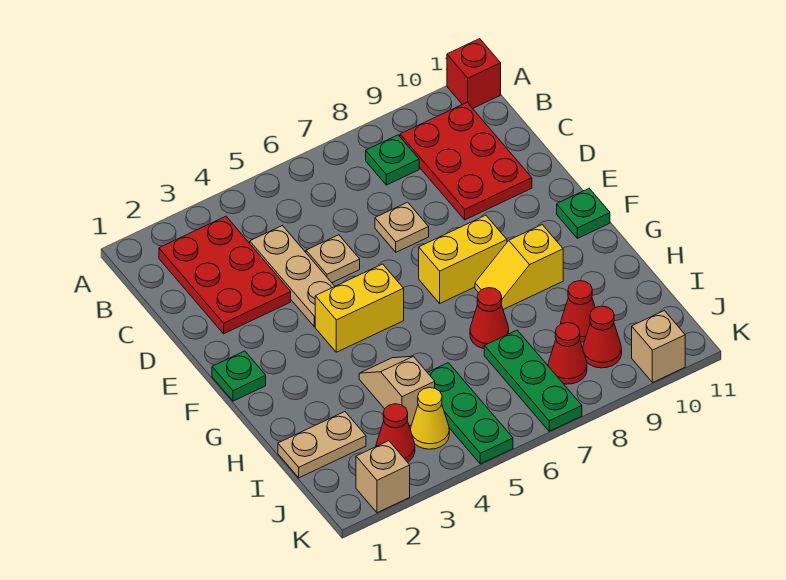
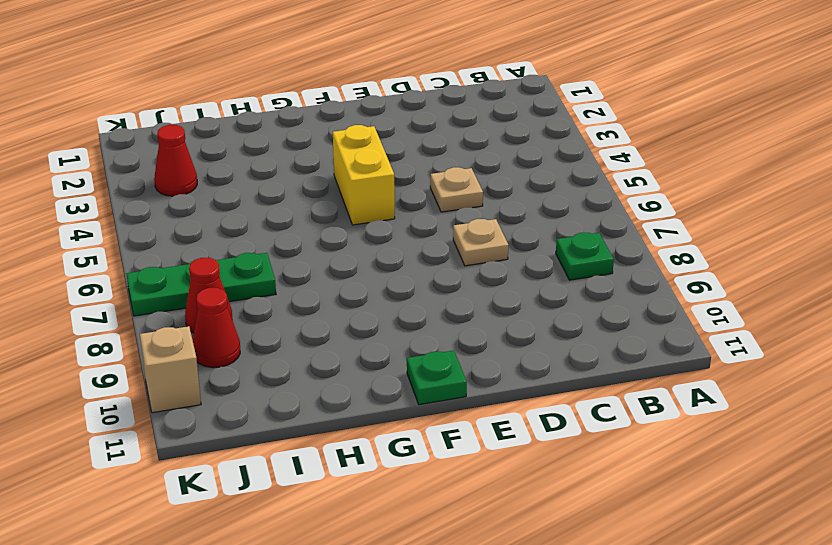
none -> red 1x1 brick [447,39,501,108]
none -> red 2x3 plate [159,216,291,334]
none -> red 2x3 plate [400,103,532,220]

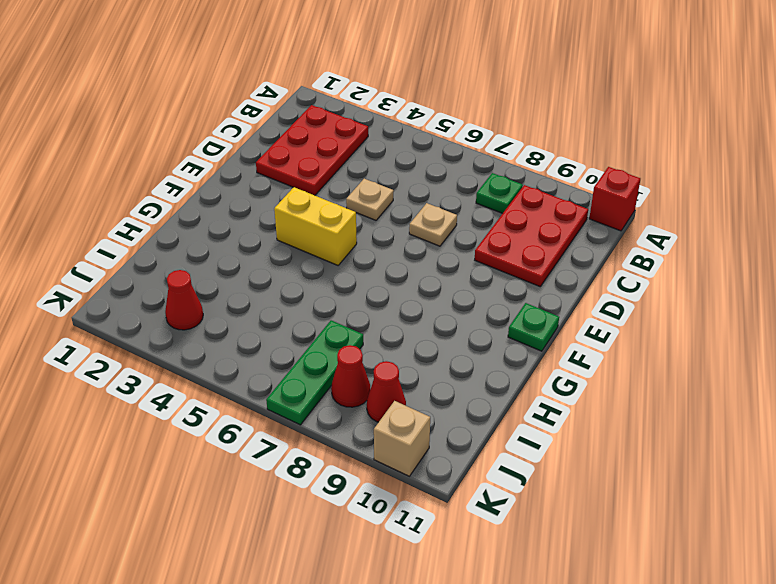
none -> tan 1x3 plate [250,226,335,327]
none -> green 1x1 plate [212,351,266,401]
none -> yellow 1x2 brick [419,215,507,303]

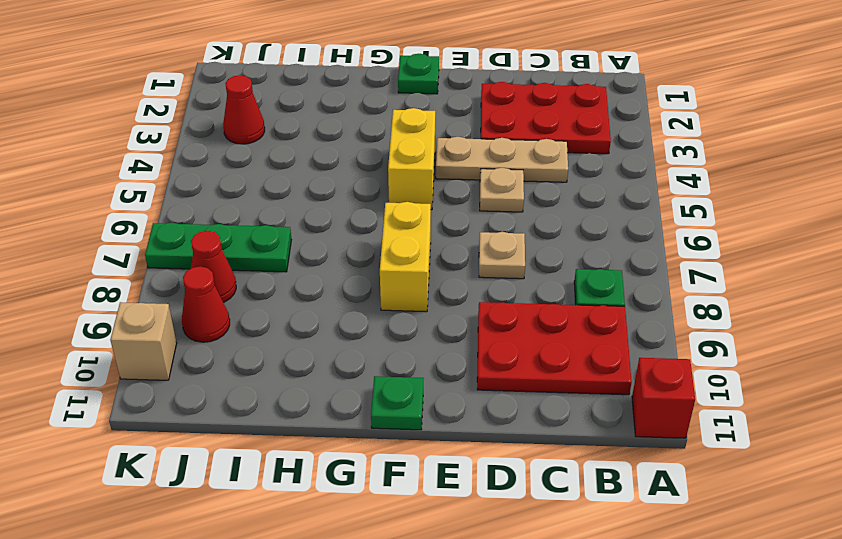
none -> yellow 1x2 slope [475,225,563,309]
none -> tan 1x2 slope [359,356,435,426]
none -> red 1x1 cone [470,288,509,349]

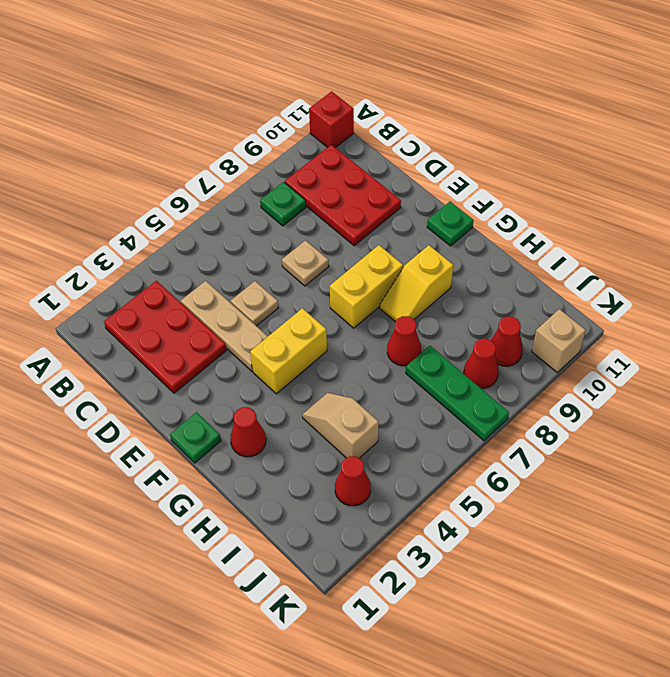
red 1x1 cone [230,407,266,457] -> red 1x1 cone moved to [561,281,595,342]
none -> tan 1x2 plate [278,412,366,478]
none -> green 1x3 plate [427,363,513,464]
none -> yellow 1x1 cone [411,388,449,449]

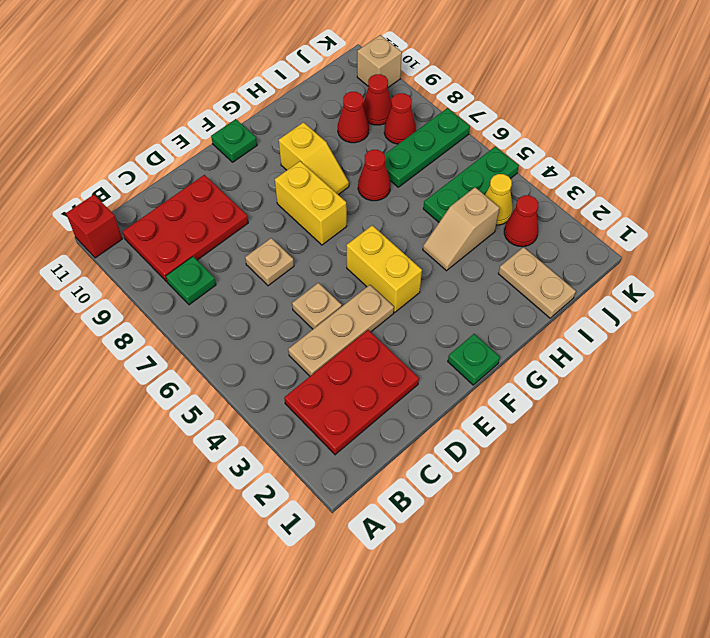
none -> tan 1x1 brick [356,441,410,513]

